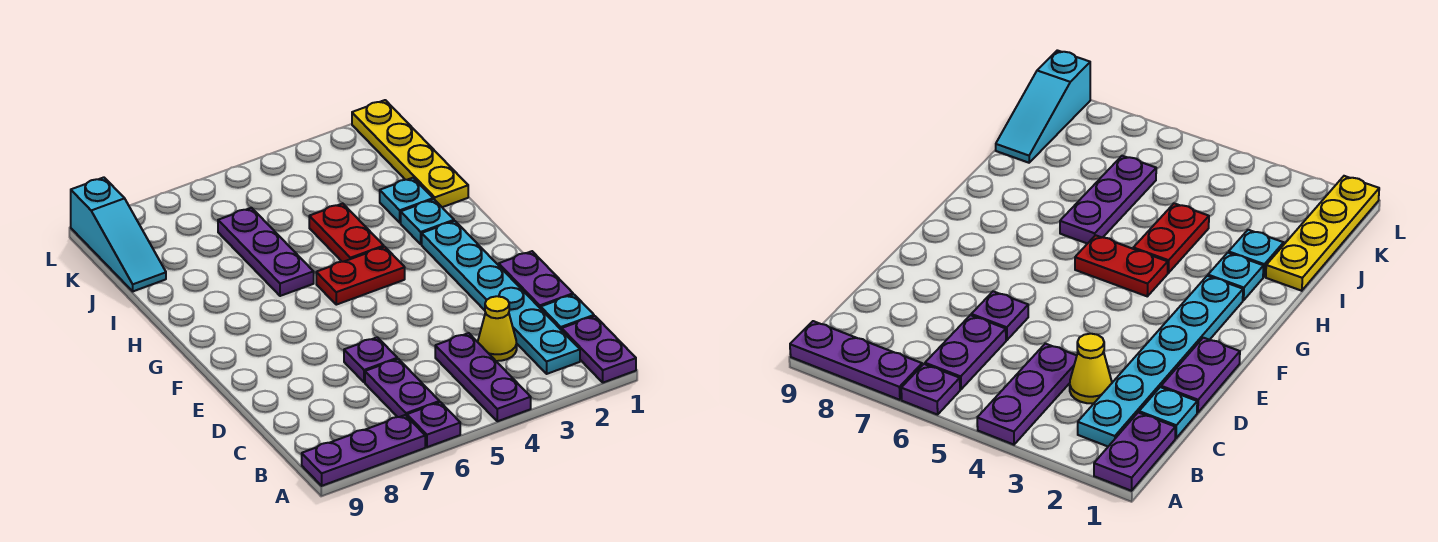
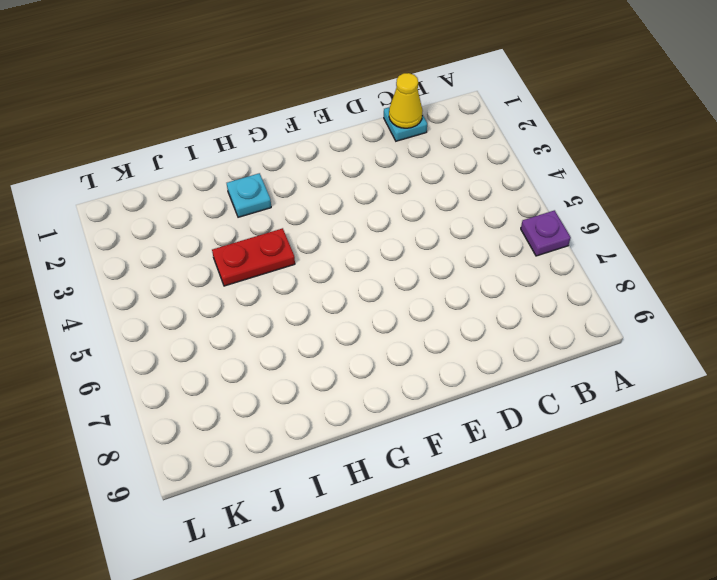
yellow 1x1 cone [389,73,423,128] -> yellow 1x1 cone moved to [478,296,517,361]
none -> purple 1x2 plate [562,316,636,383]
none -> purple 1x3 plate [435,333,531,421]
none -> purple 1x3 plate [302,415,425,486]

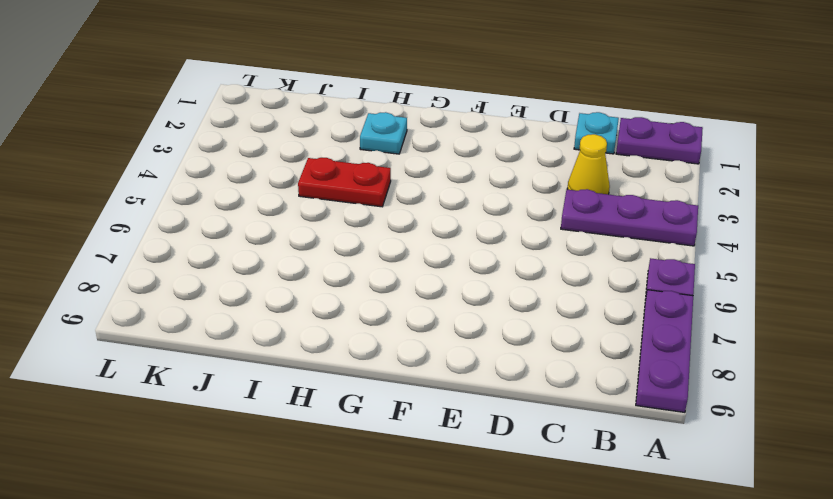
none -> cyan 1x6 plate [422,221,580,374]
none -> purple 1x2 plate [365,359,439,417]
none -> purple 1x2 plate [499,251,573,309]

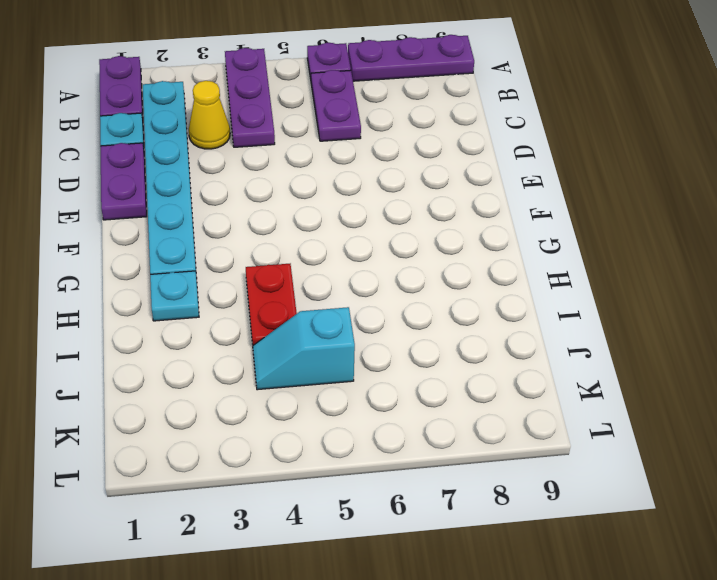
cyan 1x2 slope [253,307,355,390] -> none
none -> purple 1x1 plate [344,337,397,382]
none -> red 1x2 plate [316,247,405,305]
none -> purple 1x3 plate [218,208,314,296]

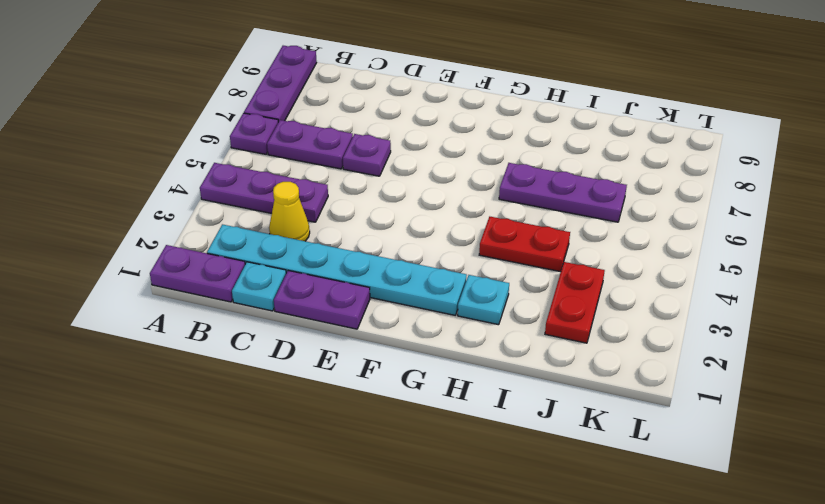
red 1x2 plate [545,262,605,343] -> red 1x2 plate moved to [316,247,405,305]
none -> yellow 1x4 plate [352,100,468,207]
none -> cyan 1x1 plate [380,178,433,223]
none -> cyan 1x3 slope [71,177,166,291]

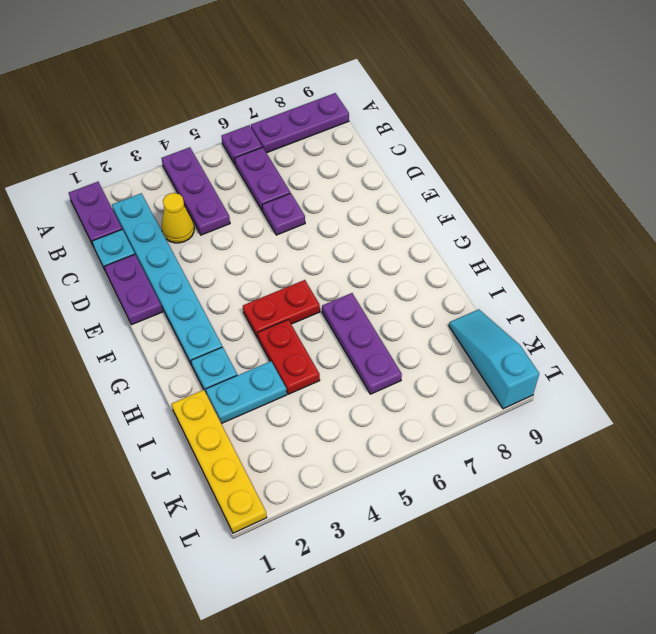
cyan 1x2 plate [206,361,287,424] -> cyan 1x1 plate [380,178,433,223]

